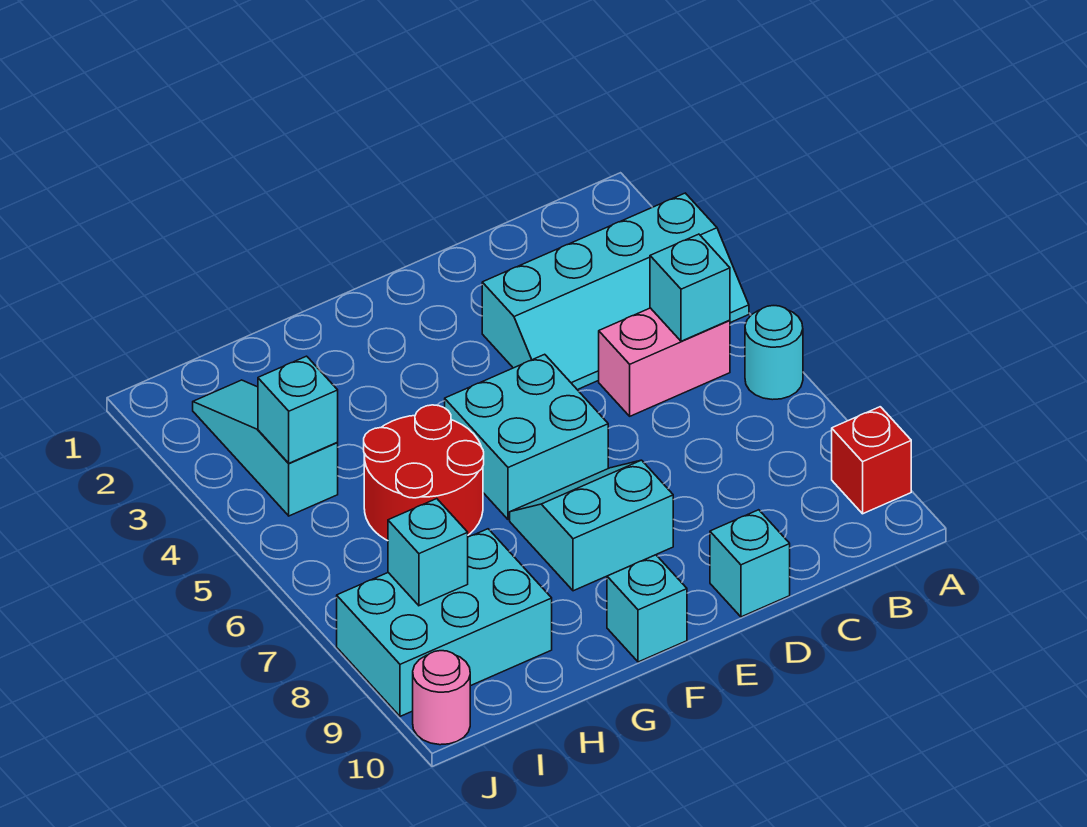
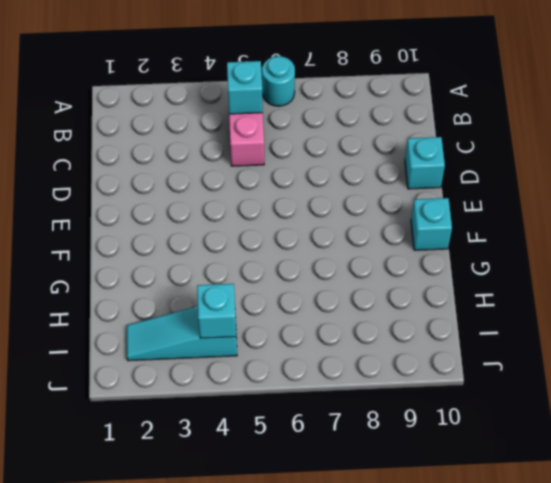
none -> cyan 2x4 slope [482,193,749,390]
none -> red 1x1 brick [832,407,911,514]
none -> cyan 2x2 brick [445,354,608,520]

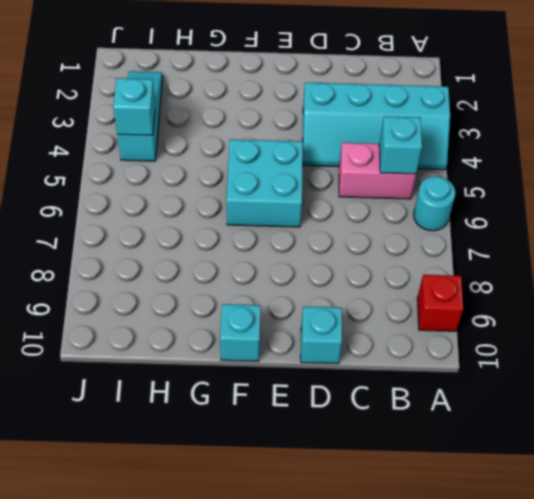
none -> cyan 2x2 slope [510,460,673,591]
none -> red 2x2 round brick [364,405,484,541]
none -> cyan 2x3 brick [337,529,552,716]

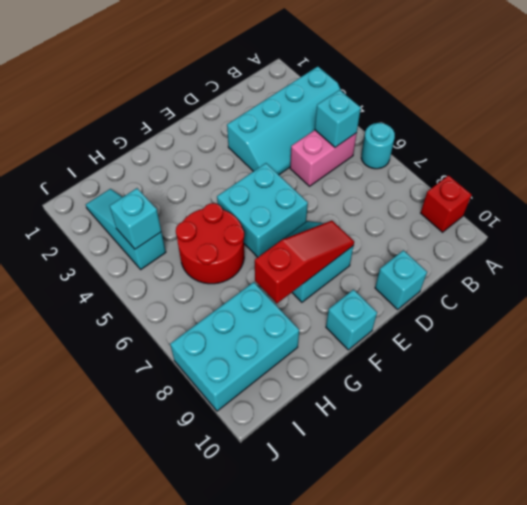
red 1x3 slope [255,221,354,303] -> none
none -> pink 1x1 round brick [413,651,470,745]
none -> cyan 1x1 brick [388,499,468,606]

